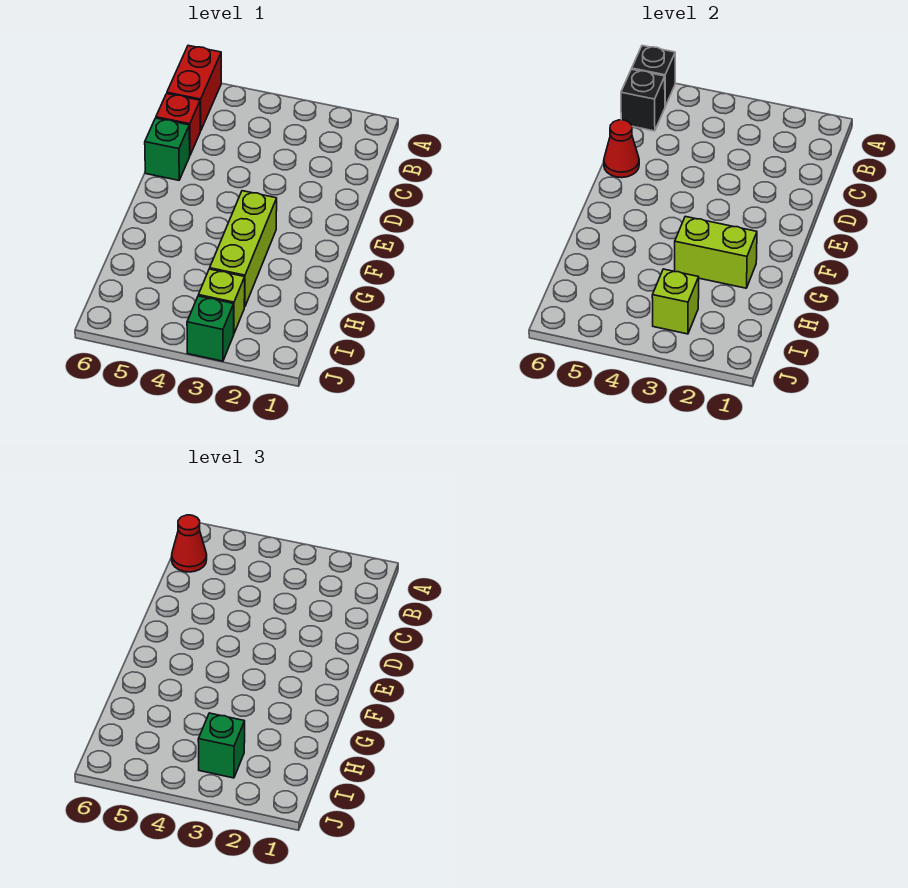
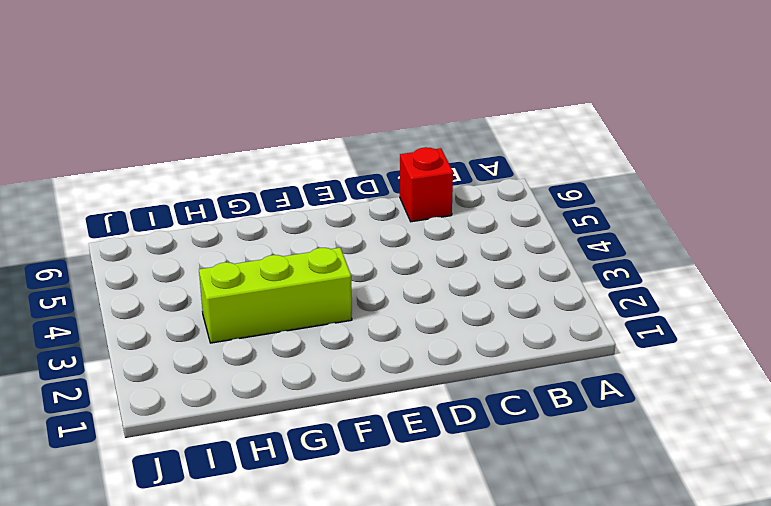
none -> red 1x2 brick [167,46,221,131]
none -> green 1x1 brick [145,118,190,180]
none -> lime 1x1 brick [198,269,245,333]

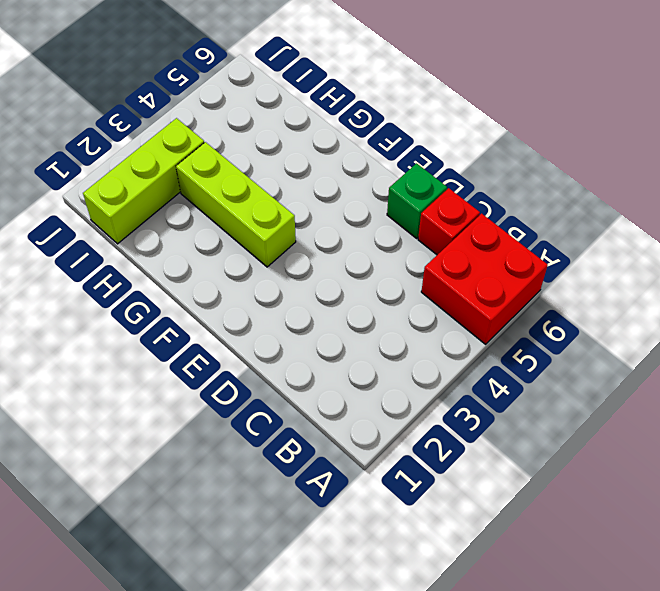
red 2x2 brick [421,214,548,344] -> red 1x2 brick [167,46,221,131]
lime 1x3 brick [83,118,204,244] -> lime 1x1 brick [198,269,245,333]
none -> green 1x1 brick [187,296,234,361]
none -> black 1x1 brick [632,46,675,106]
none -> black 1x1 brick [621,69,665,131]

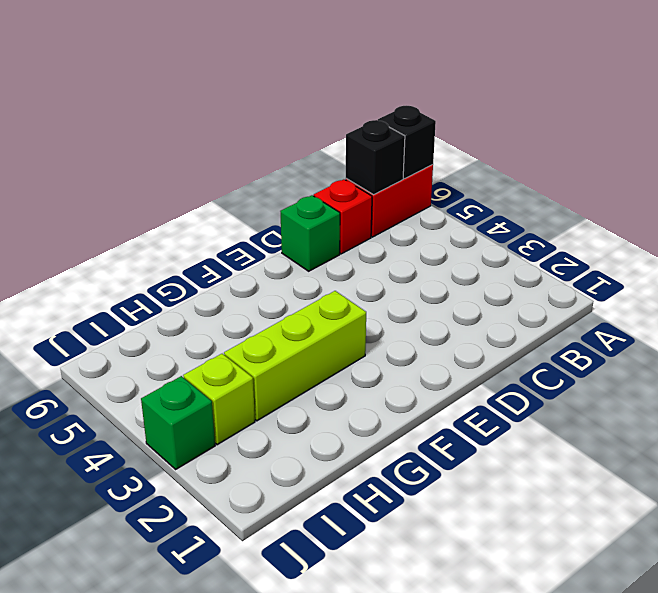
none -> red 1x1 cone [604,120,639,178]
none -> lime 1x2 brick [675,217,757,288]
none -> lime 1x1 brick [652,269,699,334]

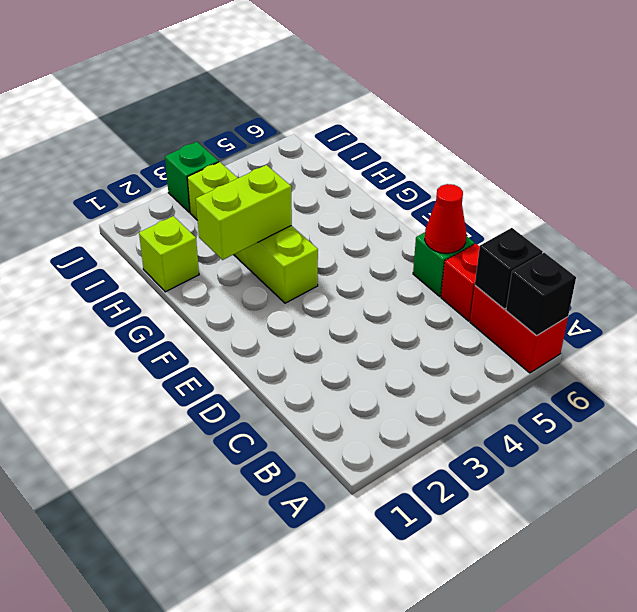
lime 1x1 brick [139,216,199,292] -> lime 1x1 brick moved to [652,269,699,334]
none -> red 1x1 cone [172,515,207,572]
none -> green 1x1 brick [198,713,245,778]

